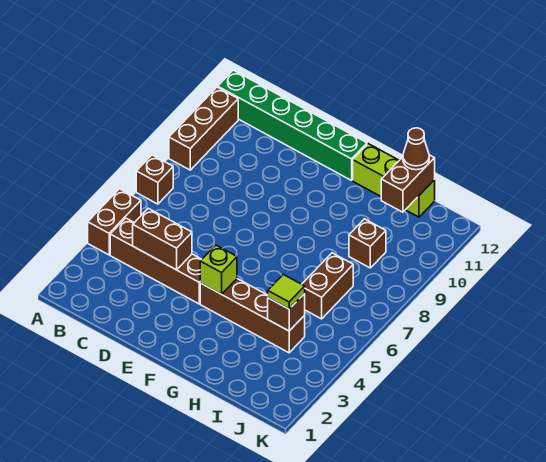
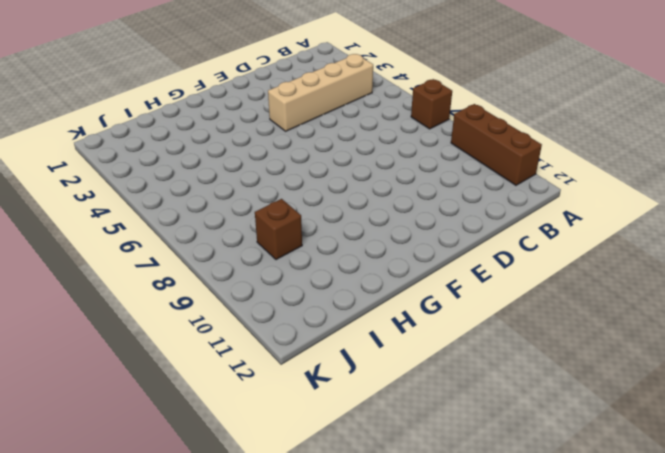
tan 1x4 brick [268,54,373,131] -> brown 1x4 brick [110,218,202,304]
none -> brown 1x2 brick [88,189,141,255]
none -> green 1x6 brick [218,70,367,180]
none -> brown 1x4 brick [200,279,305,353]

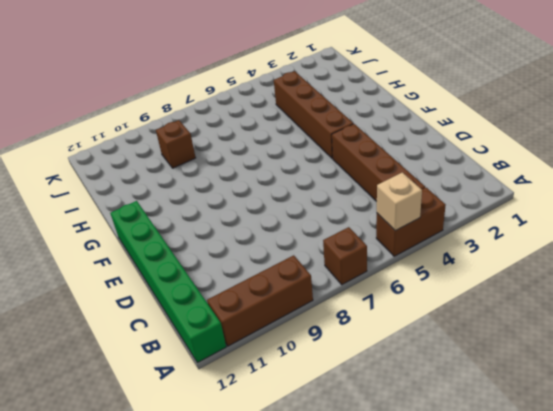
tan 1x1 brick [377,172,422,231] -> none
none -> lime 1x3 brick [353,144,435,217]
none -> brown 1x2 brick [302,253,353,319]
none -> brown 1x2 brick [133,208,192,270]

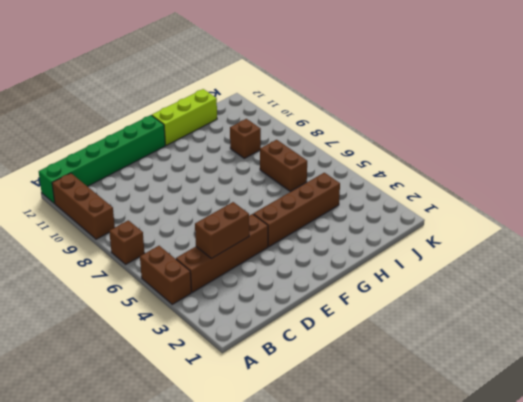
none -> lime 1x1 brick [200,245,237,294]
none -> brown 1x1 brick [268,293,305,331]
none -> brown 1x2 brick [381,155,435,212]

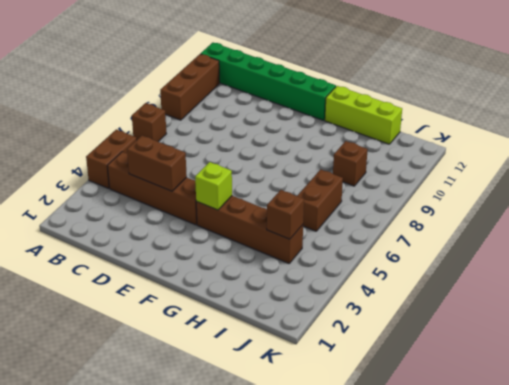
none -> brown 1x2 brick [381,155,435,212]
none -> lime 1x1 tile [268,274,305,309]
none -> brown 1x1 cone [403,128,429,170]

